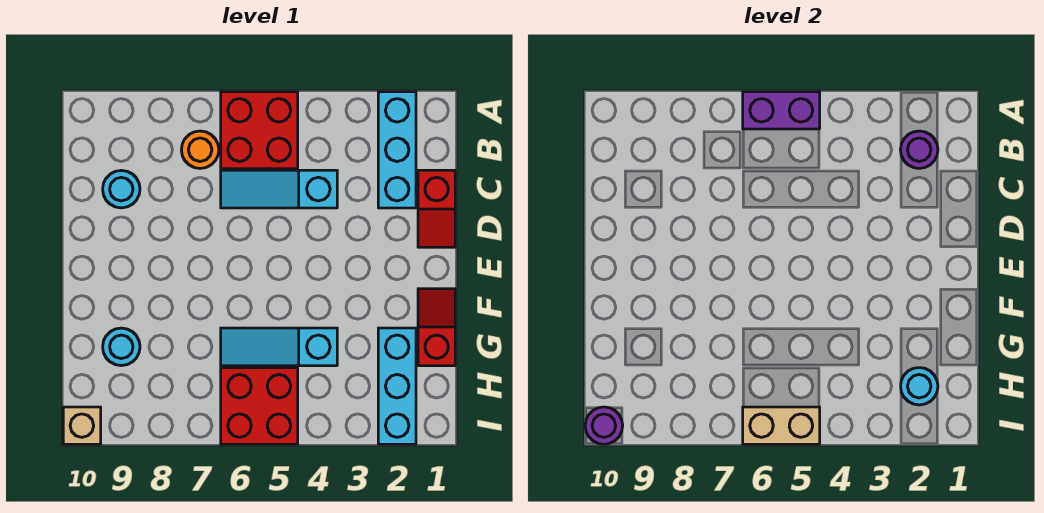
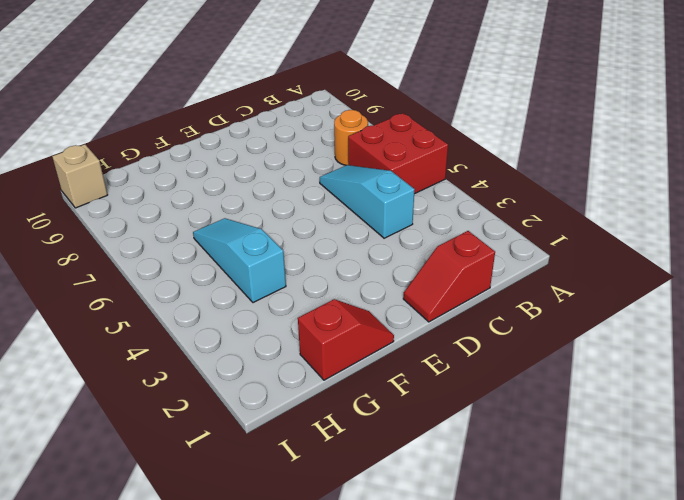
none -> cyan 1x3 brick [378,92,416,208]
none -> cyan 1x1 round brick [103,170,140,208]
none -> cyan 1x3 brick [378,328,416,444]

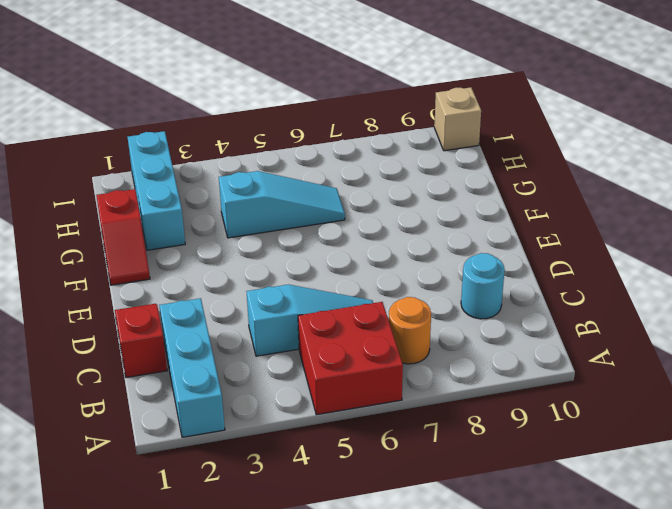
none -> cyan 1x1 round brick [103,328,140,366]
none -> red 2x2 brick [221,368,298,444]
none -> purple 1x2 brick [743,92,820,129]

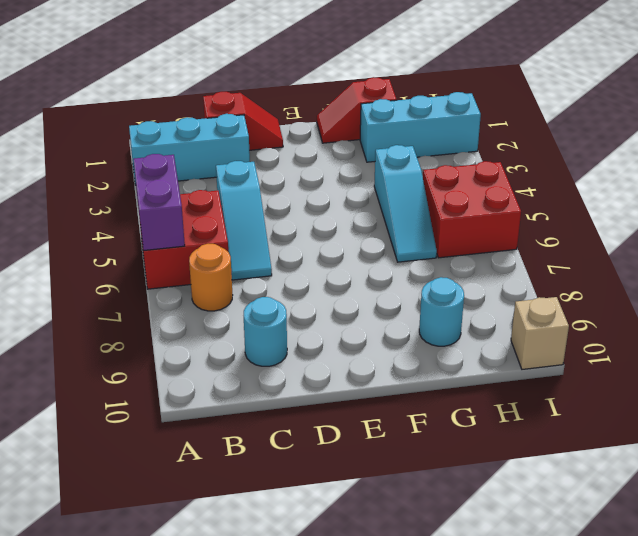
none -> purple 1x1 round brick [901,131,938,169]
none -> cyan 1x1 round brick [901,368,938,405]
none -> tan 1x2 brick [743,407,820,444]

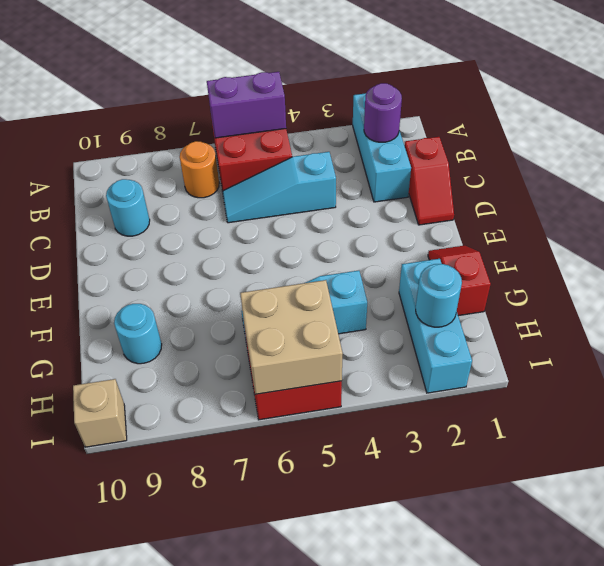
tan 2x2 brick [240,280,343,394] -> tan 1x2 brick [743,407,820,444]
none -> purple 1x1 round brick [585,407,623,444]

